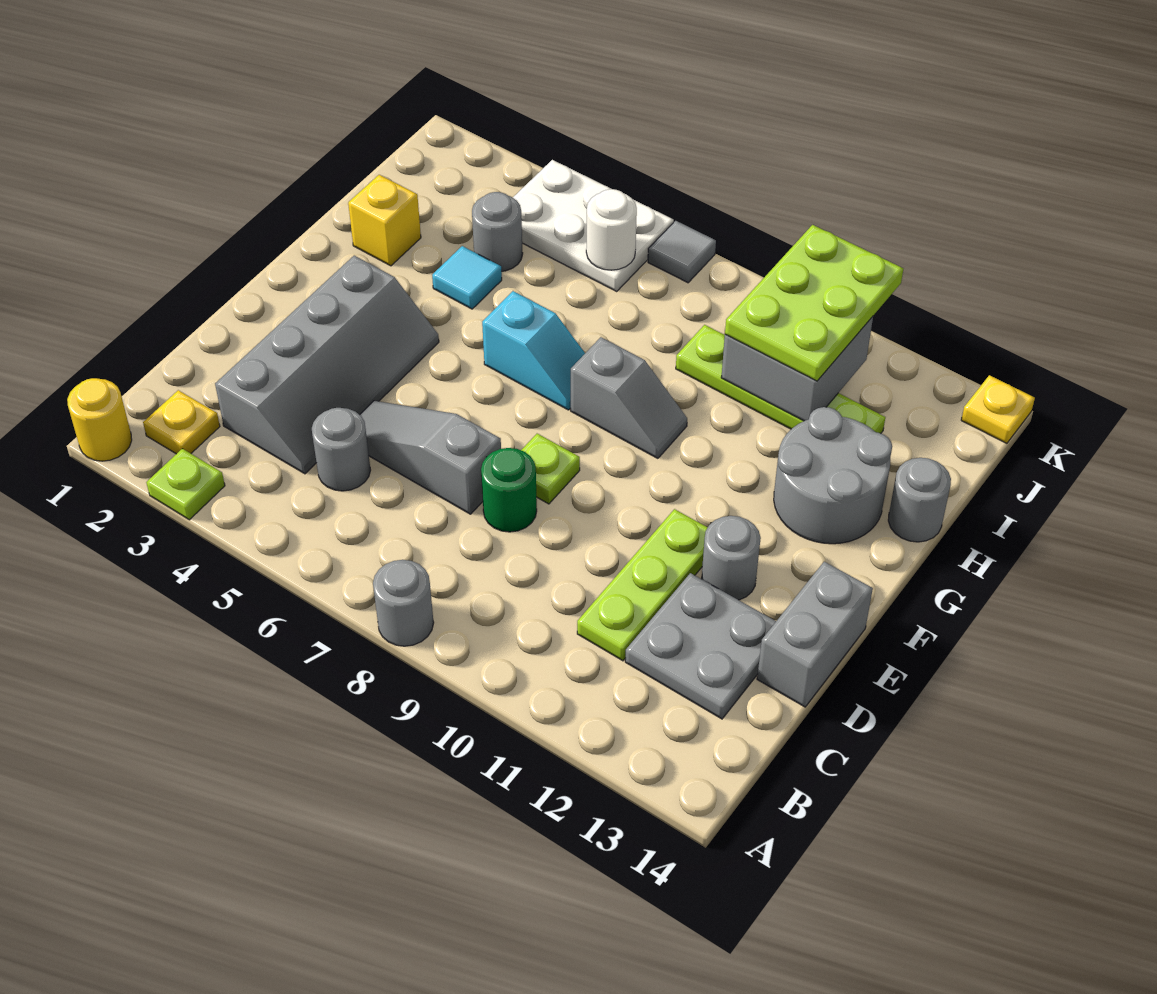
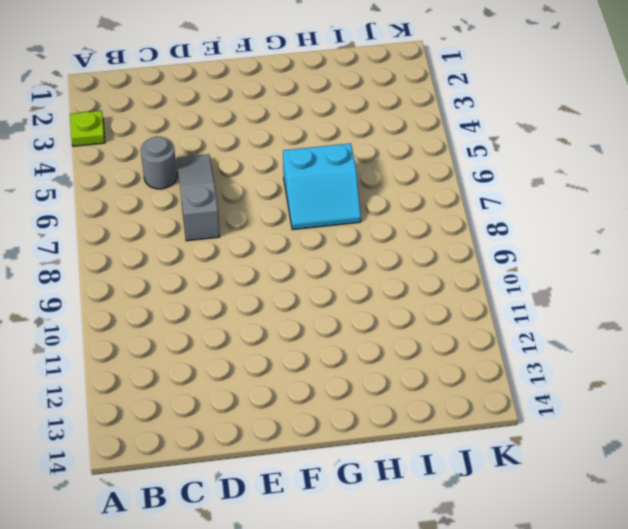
cyan 2x2 slope [283,143,361,230] -> cyan 1x2 slope [482,291,585,410]
none -> yellow 1x1 round brick [67,378,132,461]
none -> grey 1x1 round brick [373,560,434,646]
none -> yellow 1x1 plate [143,390,220,454]

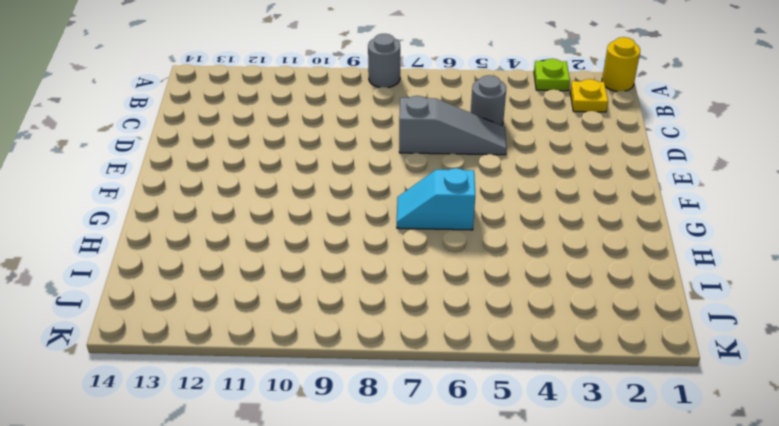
none -> grey 2x4 slope [215,256,439,474]
none -> lime 1x3 plate [577,509,708,661]
none -> grey 2x2 plate [625,573,776,719]

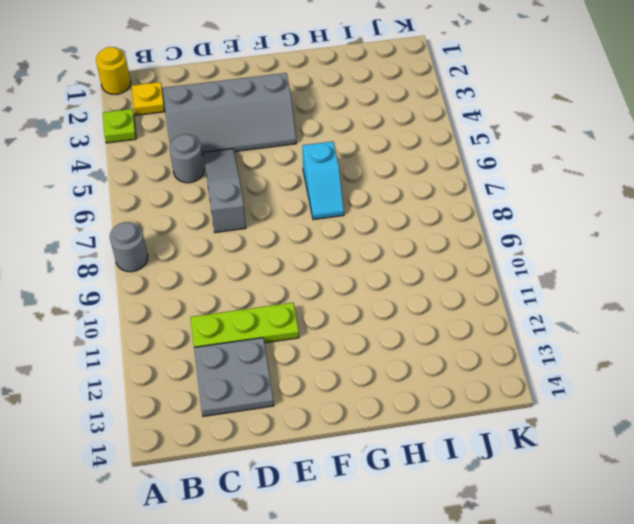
none -> green 1x1 round brick [481,448,537,532]
none -> grey 1x2 brick [757,562,873,707]
none -> lime 1x1 plate [521,434,580,504]

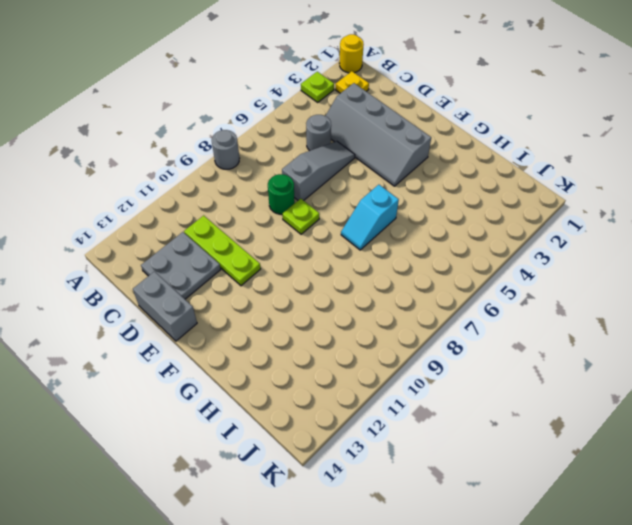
none -> grey 1x1 round brick [702,516,761,600]
none -> grey 1x2 slope [571,337,687,458]
none -> grey 2x2 round brick [774,407,892,544]

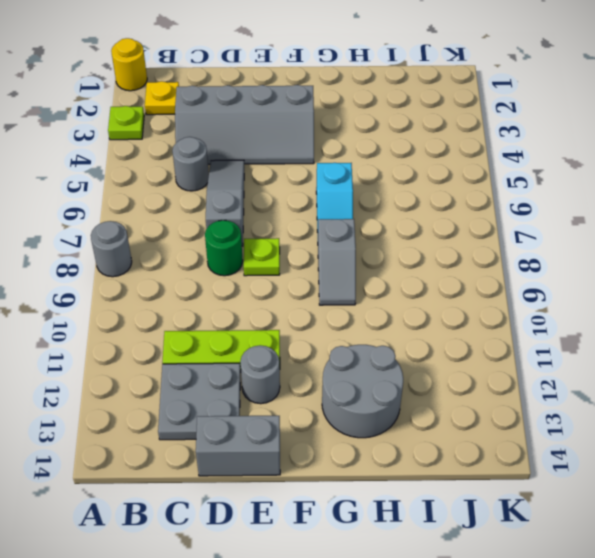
none -> yellow 1x1 brick [348,175,421,266]
none -> cyan 1x1 tile [432,246,502,309]
none -> grey 1x1 round brick [888,458,951,542]

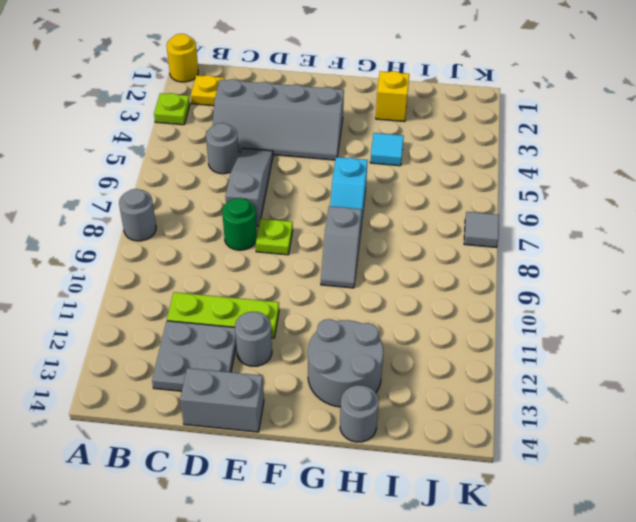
none -> grey 1x1 round brick [472,192,523,271]
none -> lime 1x4 plate [676,325,885,433]
none -> white 2x3 plate [513,160,674,291]

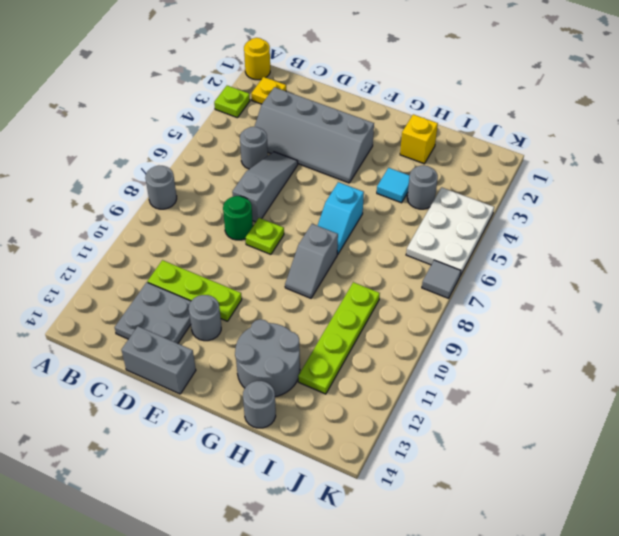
none -> yellow 1x1 plate [961,375,1035,443]
none -> grey 2x2 brick [721,317,873,421]
none -> white 1x1 round brick [586,189,637,270]

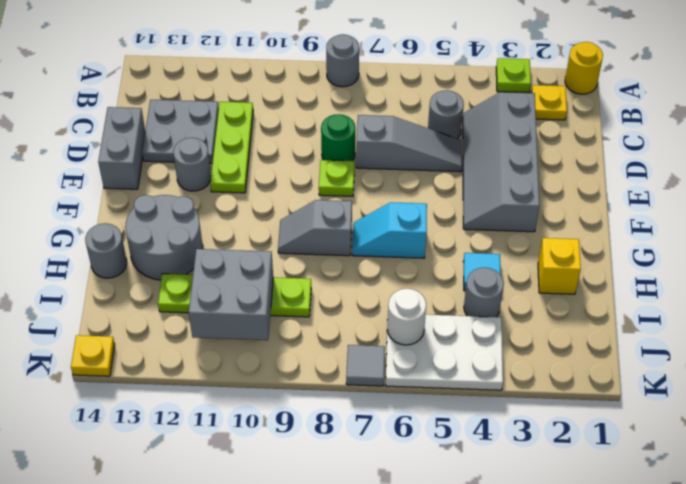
none -> lime 2x3 plate [725,225,903,381]

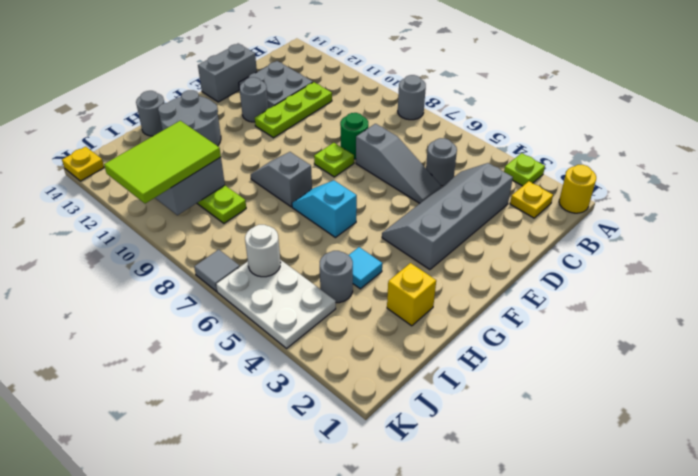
lime 2x3 tile [104,121,221,204] -> lime 2x3 plate [725,225,903,381]

